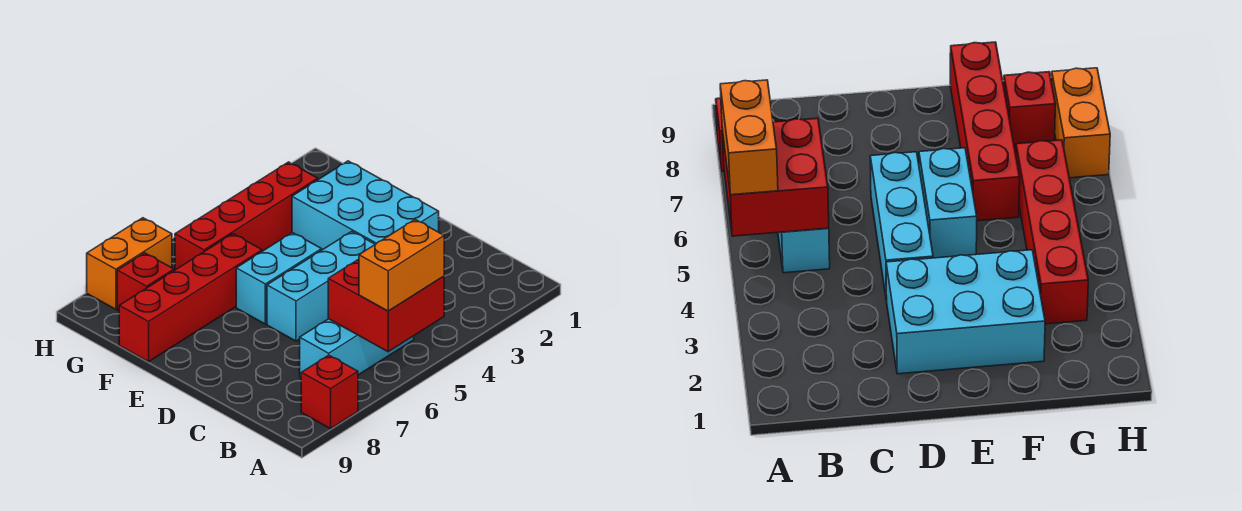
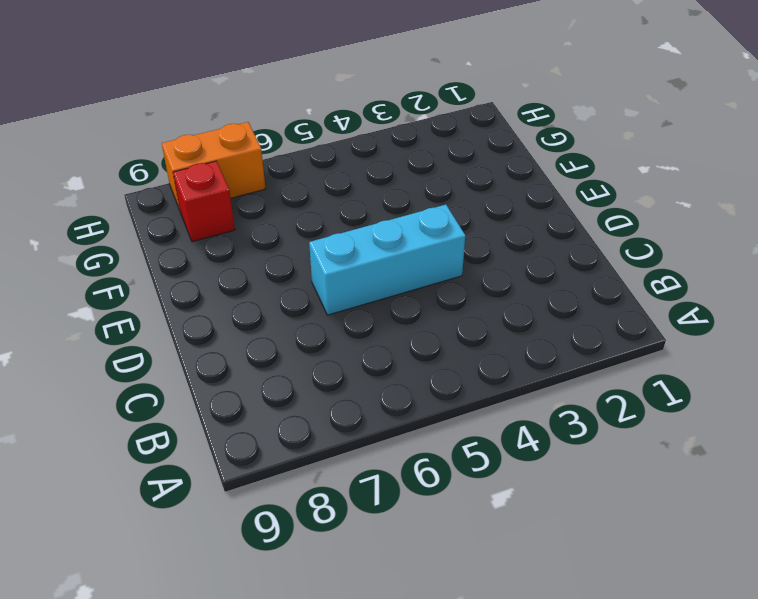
none -> red 1x1 brick [301,355,358,429]
none -> cyan 1x3 brick [300,319,414,378]

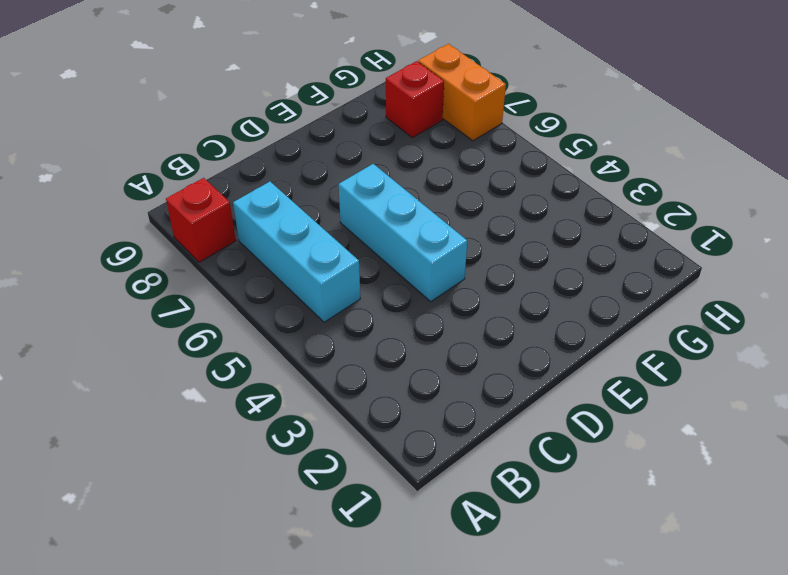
none -> cyan 2x3 brick [292,161,439,250]
none -> cyan 1x2 brick [236,233,322,324]

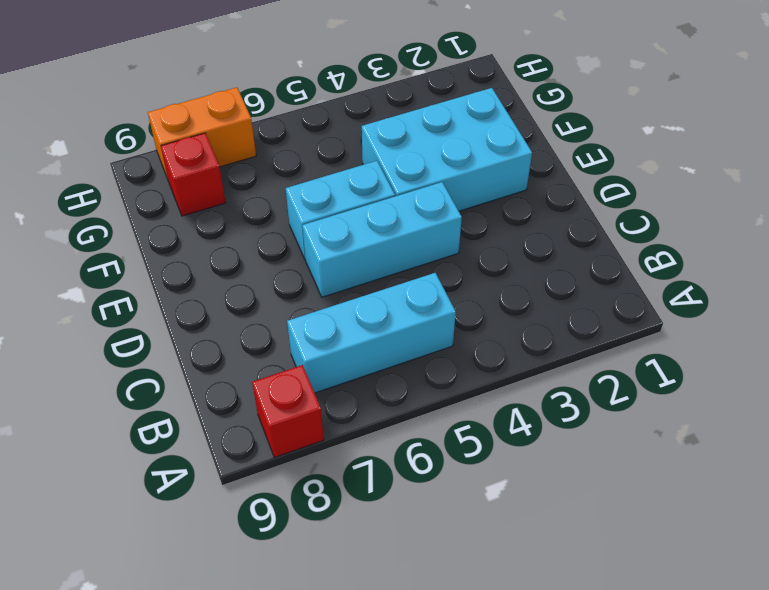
cyan 2x3 brick [362,88,532,211] -> cyan 2x3 brick turned to [292,161,439,250]
none -> red 1x4 brick [119,234,262,362]
none -> red 1x4 brick [175,162,318,270]

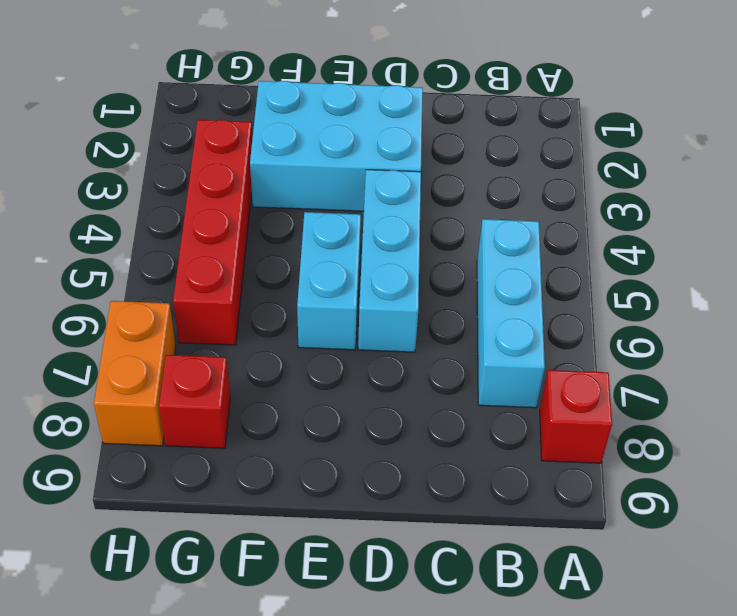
none -> red 1x4 brick [119,234,262,362]
none -> red 2x2 brick [328,259,444,352]

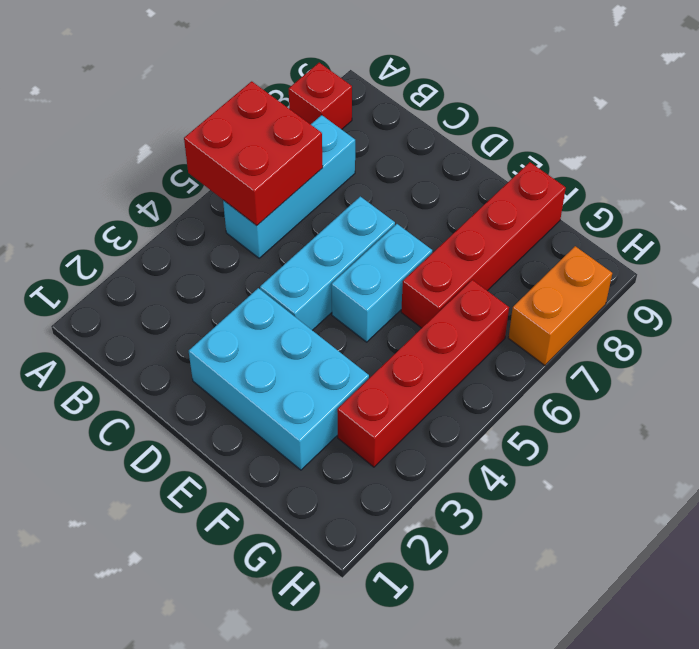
none -> red 1x1 brick [117,253,174,311]
none -> orange 1x2 brick [359,220,444,311]

